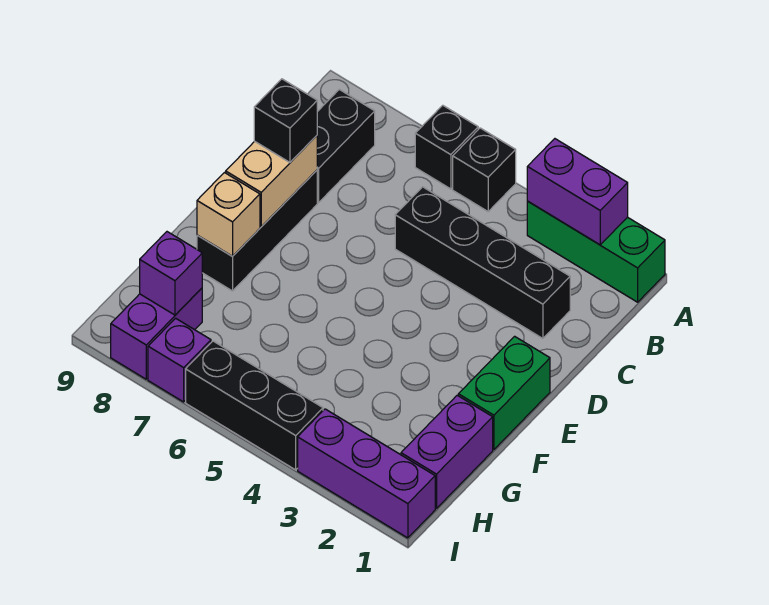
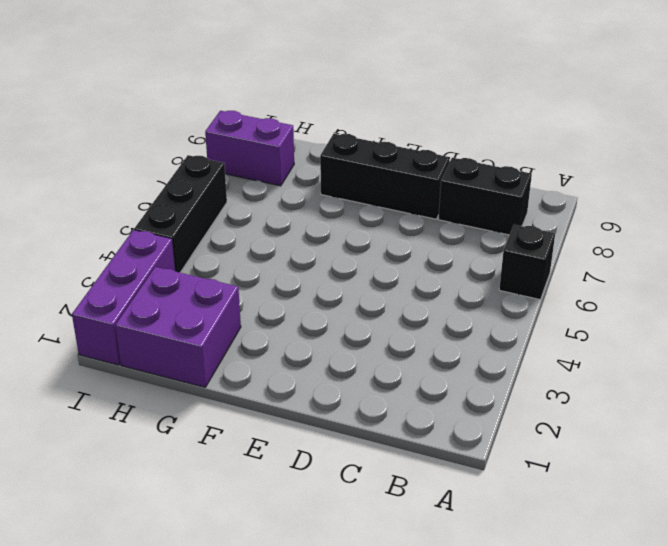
purple 2x2 brick [115,267,241,387] -> purple 1x2 brick [401,395,493,508]
none -> green 1x3 brick [527,201,665,302]
none -> black 1x1 brick [453,128,516,211]
none -> black 1x4 brick [395,187,570,339]

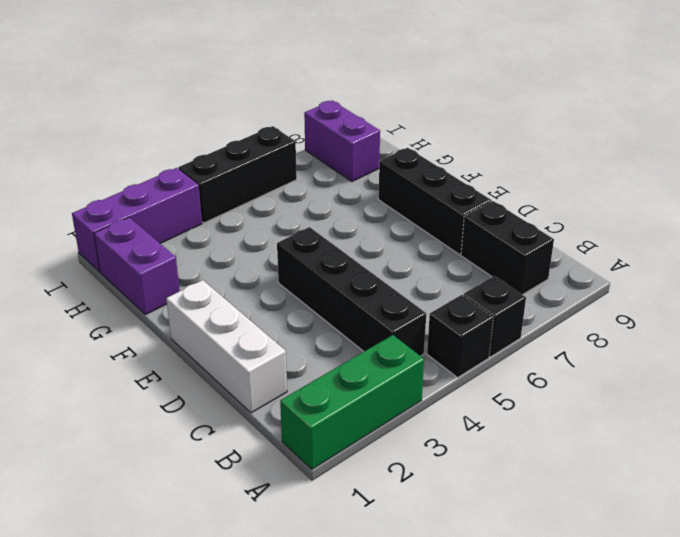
black 1x4 brick [277,227,426,356] -> black 1x4 brick turned to [395,187,570,339]
white 1x3 brick [166,280,287,413] -> green 1x2 brick [458,336,550,449]
none -> purple 1x1 brick [148,318,211,402]
none -> purple 1x2 brick [527,139,628,245]
none -> tan 1x2 brick [226,136,317,227]

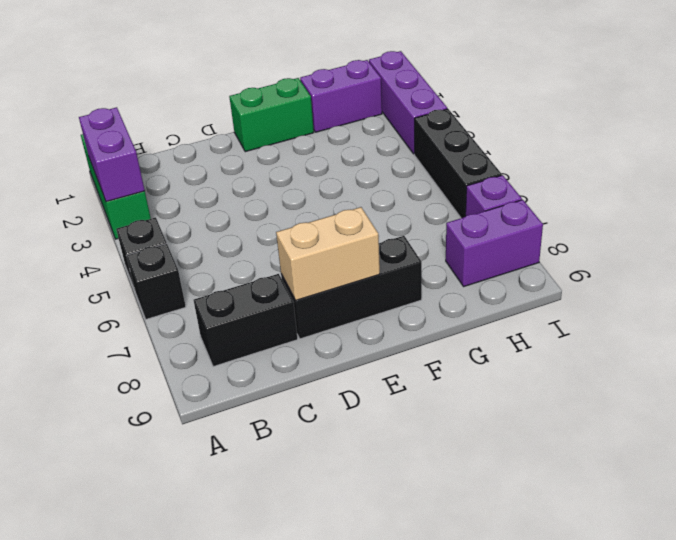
none -> black 1x4 brick [395,187,570,339]
none -> tan 1x1 brick [197,173,260,256]
none -> purple 1x1 brick [140,232,202,315]

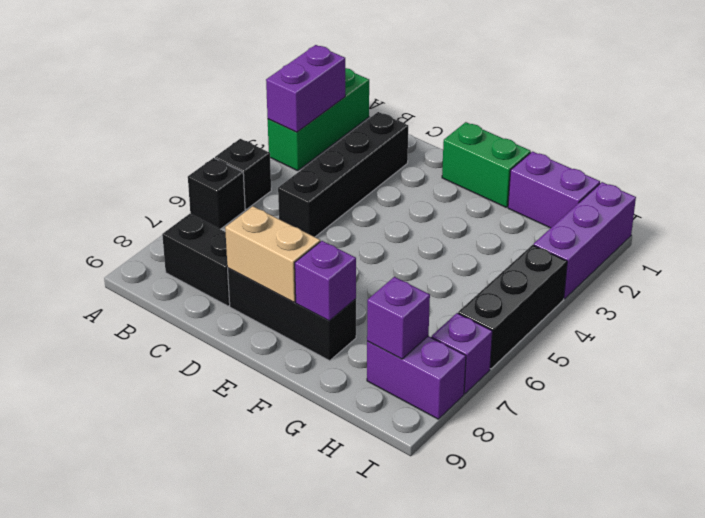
purple 1x1 brick [295,241,356,321] -> tan 1x1 brick [197,173,260,256]
none -> black 1x1 brick [254,79,317,162]

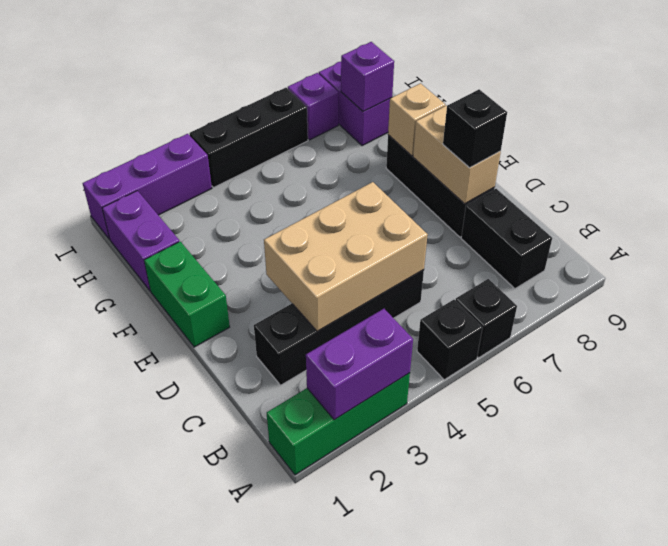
tan 2x3 brick [264,182,428,331] -> none

